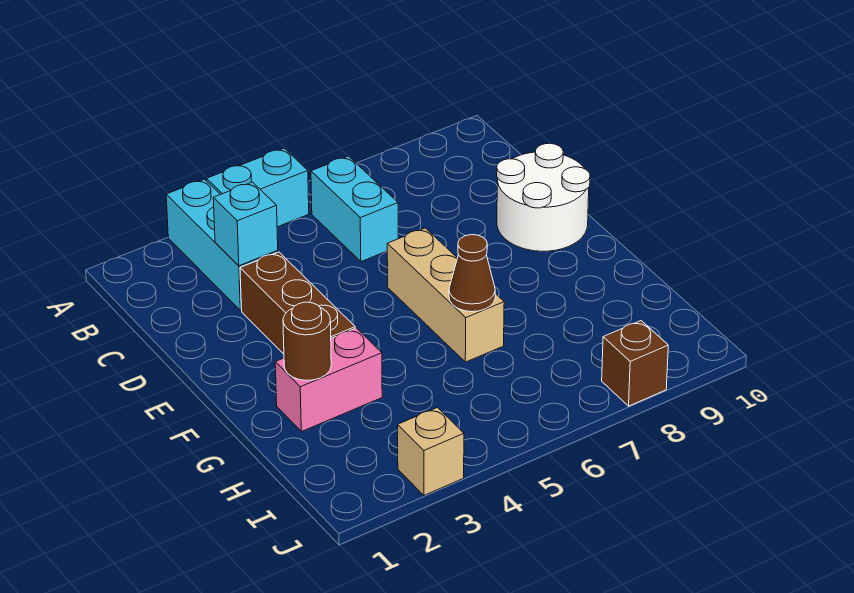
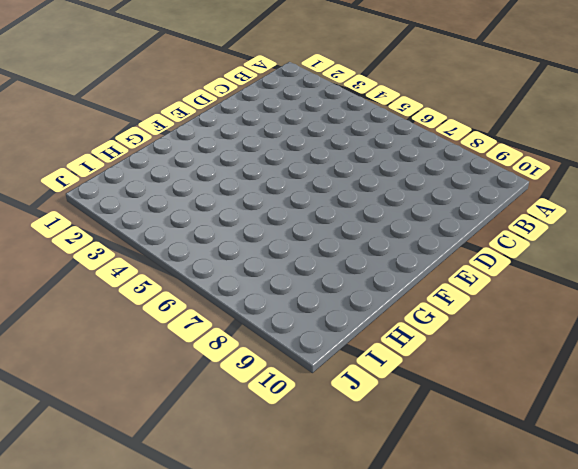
none -> cyan 1x3 brick [166,179,278,311]
none -> cyan 1x2 brick [207,148,309,227]
none -> cyan 1x2 brick [311,156,398,262]

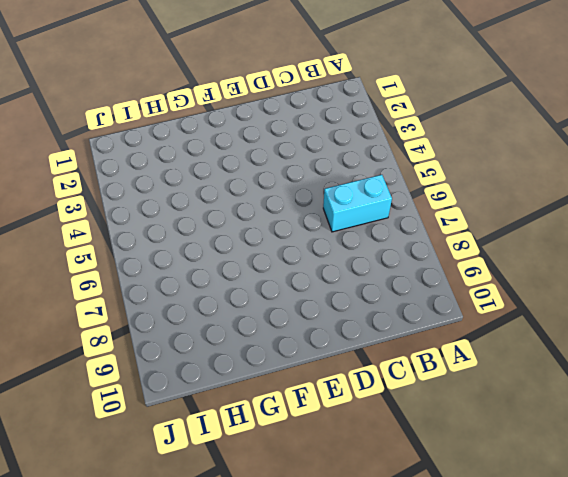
none -> cyan 1x3 brick [166,179,278,311]
none -> cyan 1x2 brick [207,148,309,227]
none -> brown 1x3 brick [240,252,355,354]

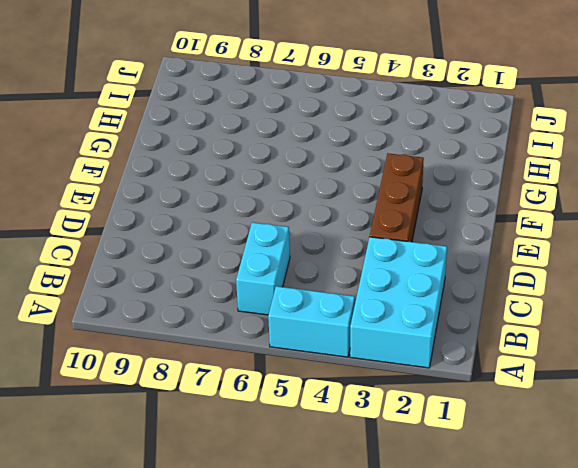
cyan 2x3 brick [350,237,447,368] -> cyan 1x3 brick [166,179,278,311]
none -> white 2x2 round brick [497,143,590,251]
none -> tan 1x3 brick [387,228,504,362]
none -> pink 1x2 brick [275,328,382,432]

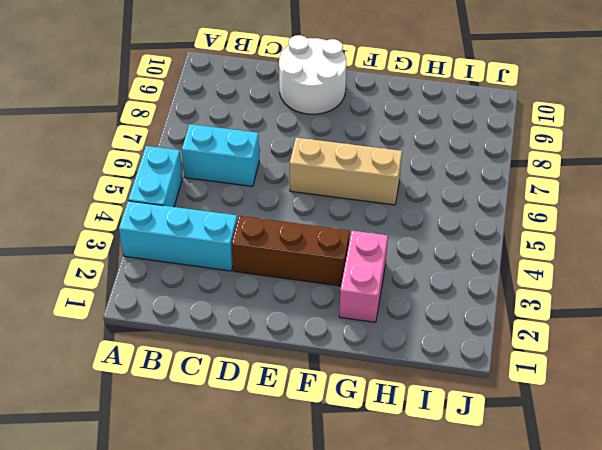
none -> tan 1x1 brick [398,408,464,495]
none -> brown 1x1 brick [602,321,668,406]
none -> cyan 1x1 brick [213,182,278,266]

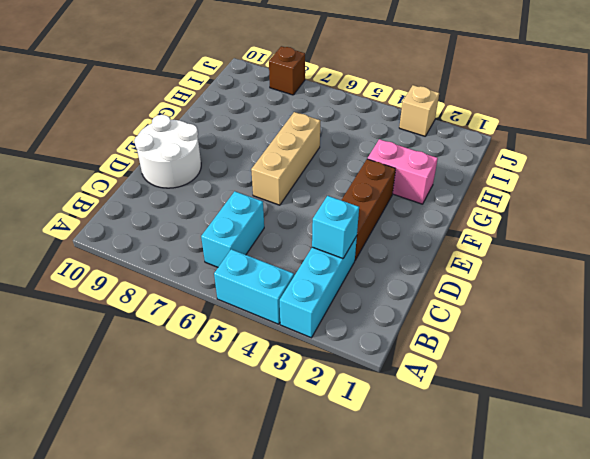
none -> brown 1x1 round brick [283,302,331,381]
none -> brown 1x1 cone [449,235,495,312]

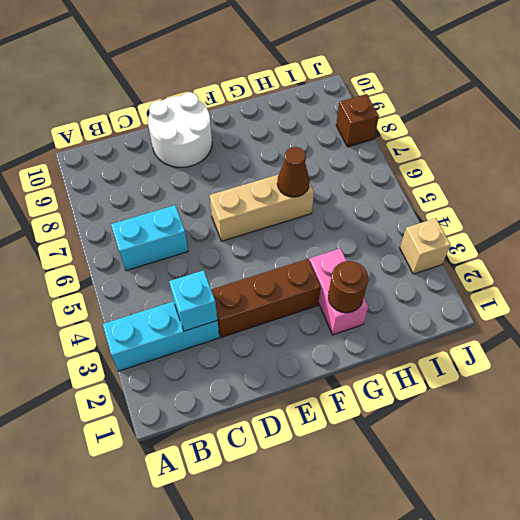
none -> cyan 1x2 brick [207,148,309,227]

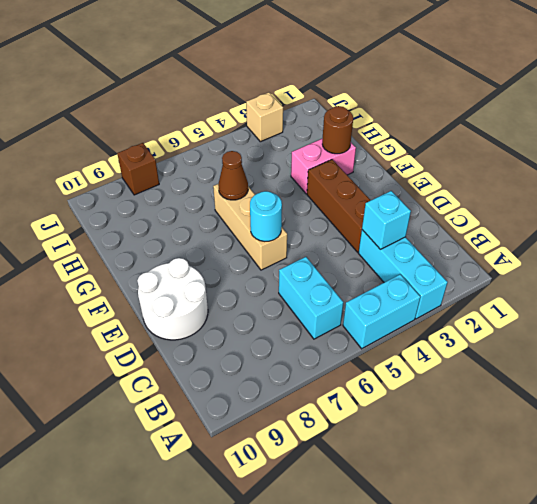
cyan 1x1 round brick [250,191,282,241] -> none

